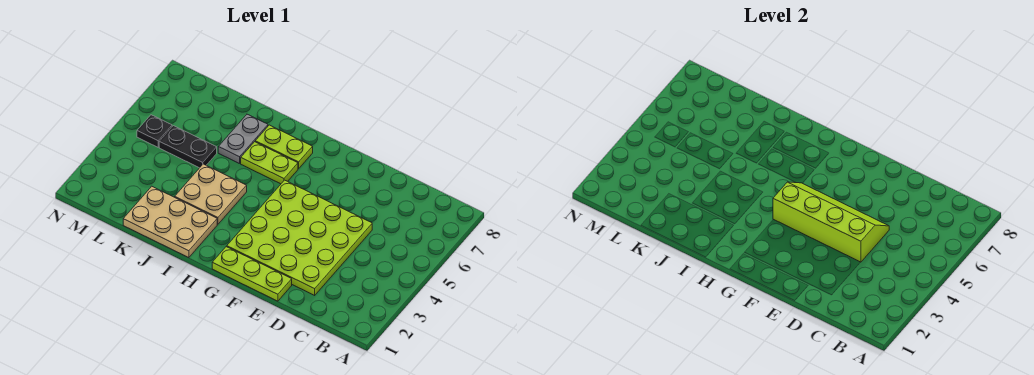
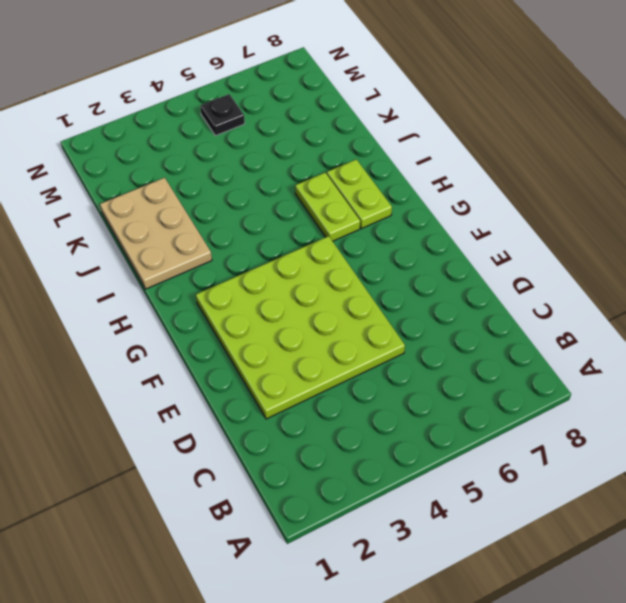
none -> lime 1x3 plate [212,247,292,301]
none -> tan 2x2 plate [175,164,247,224]

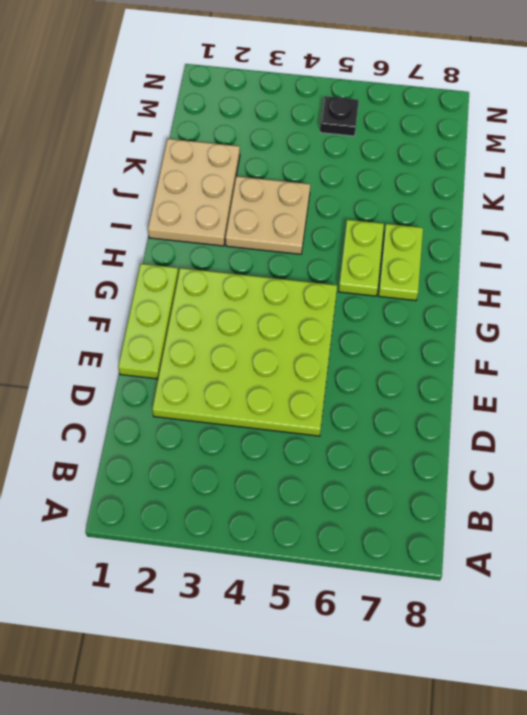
none -> grey 1x2 plate [218,114,268,164]
none -> black 1x2 plate [159,126,217,168]

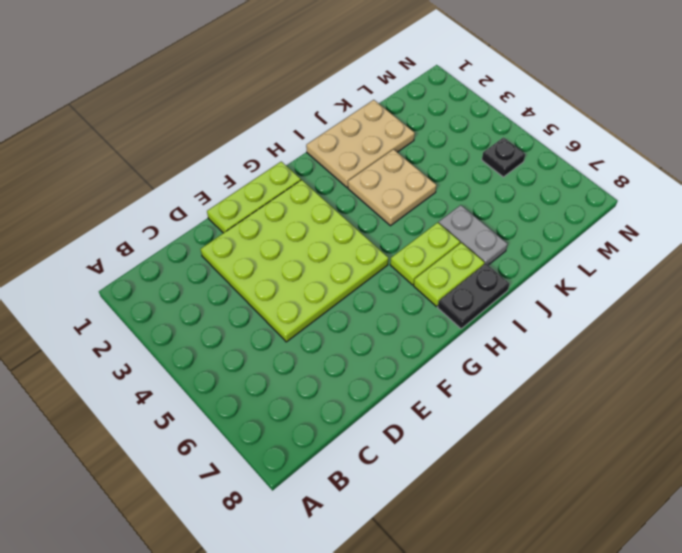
black 1x2 plate [438,263,510,329] -> black 1x2 plate moved to [159,126,217,168]
none -> lime 2x4 slope [773,182,889,262]

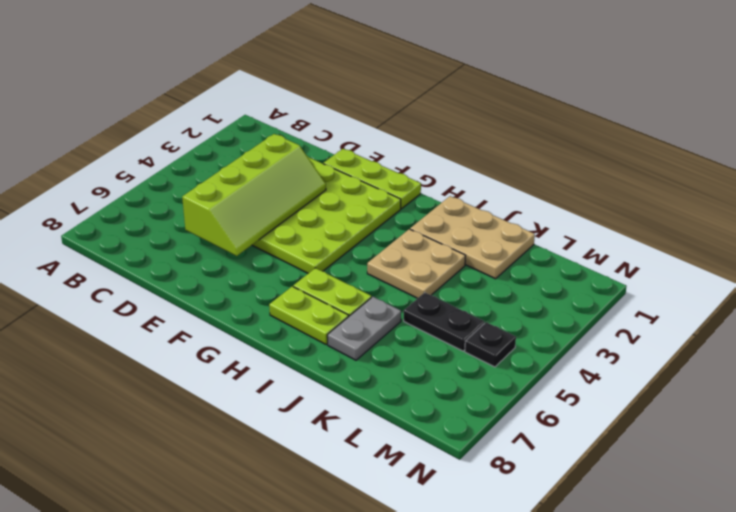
lime 2x4 slope [182,134,326,256] -> lime 2x4 slope turned to [773,182,889,262]

